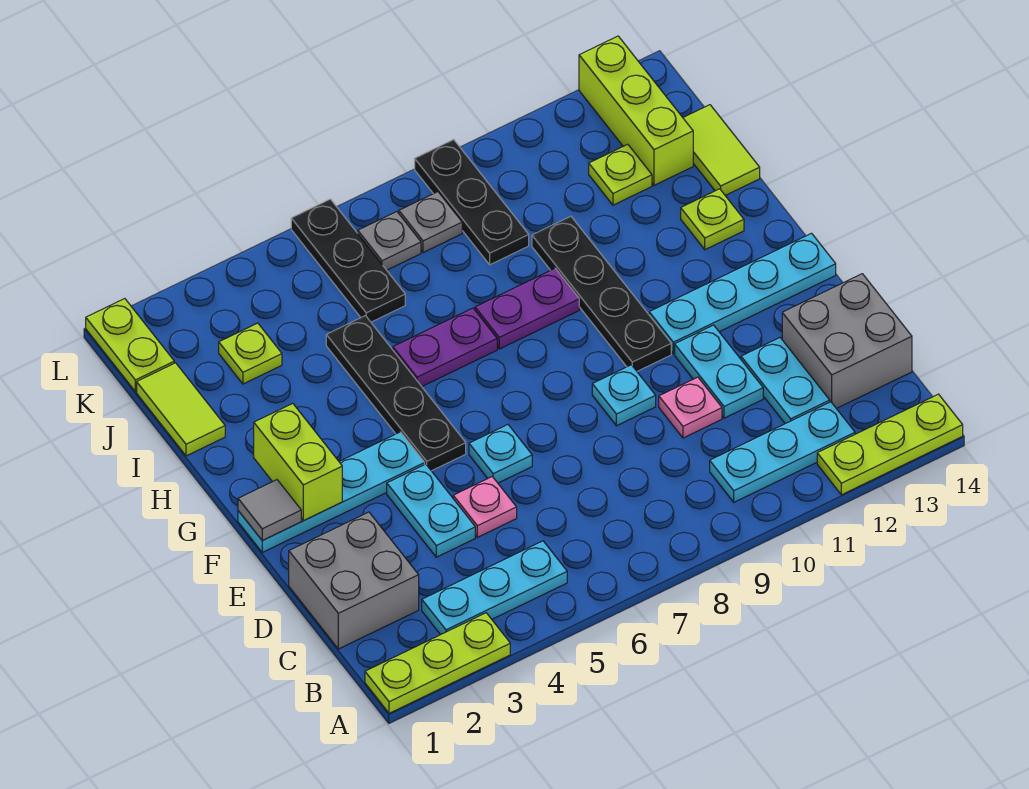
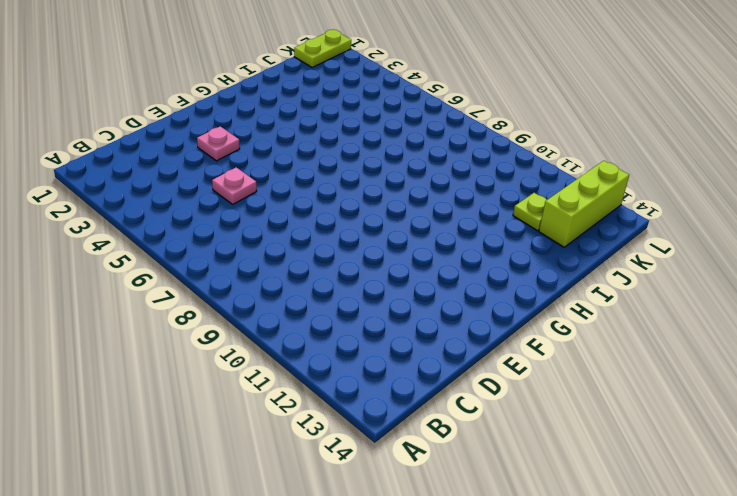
pink 1x1 plate [197,126,240,161] -> pink 1x1 plate moved to [659,377,722,438]
none -> lime 1x3 plate [365,613,510,713]
none -> lime 1x3 plate [817,394,963,495]
none -> cyan 1x3 plate [422,541,567,635]
none -> cyan 1x3 plate [710,402,855,502]

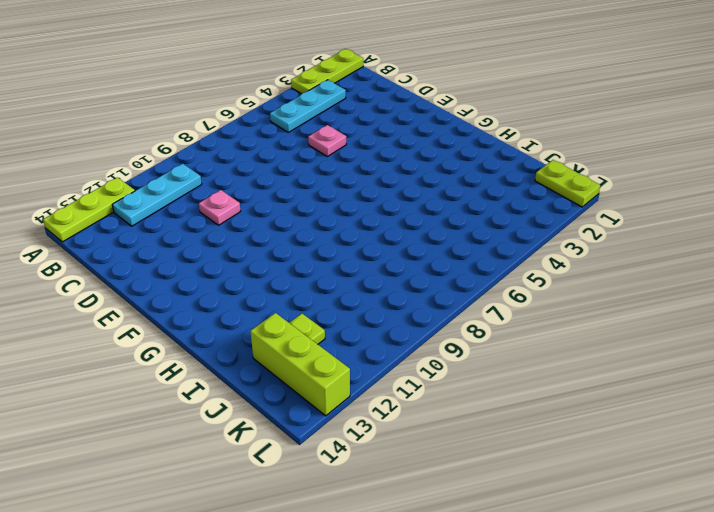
none -> grey 2x2 brick [289,512,419,649]
none -> cyan 1x2 plate [741,338,830,424]
none -> grey 2x2 brick [782,274,912,409]
none -> cyan 1x2 plate [387,464,475,557]

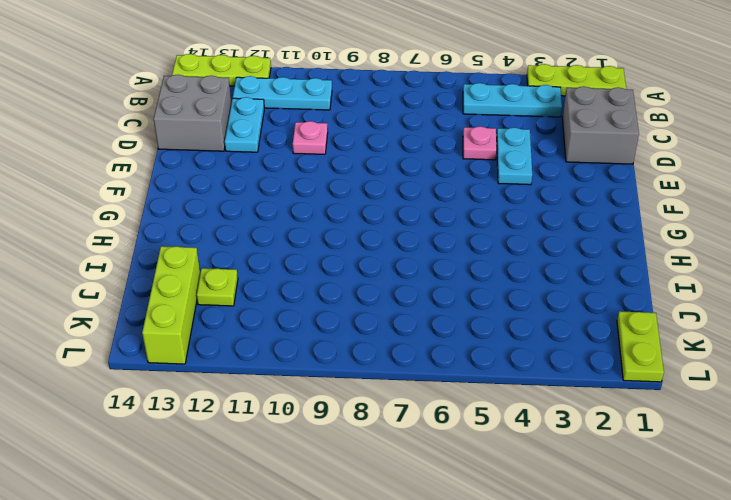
none -> cyan 1x2 plate [675,325,763,418]
none -> cyan 1x1 plate [469,425,532,483]
none -> cyan 1x1 plate [592,365,656,426]
none -> cyan 1x4 plate [238,432,425,552]

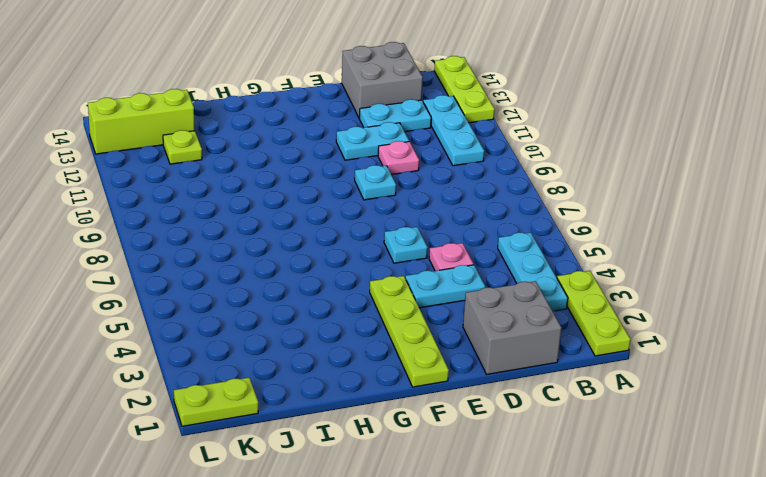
lime 1x4 plate [370,276,449,387] -> cyan 1x4 plate [238,432,425,552]
none -> black 1x4 plate [326,316,466,471]
none -> black 1x4 plate [532,216,671,371]
none -> cyan 1x4 plate [649,233,836,354]
none -> purple 1x2 plate [393,308,497,386]

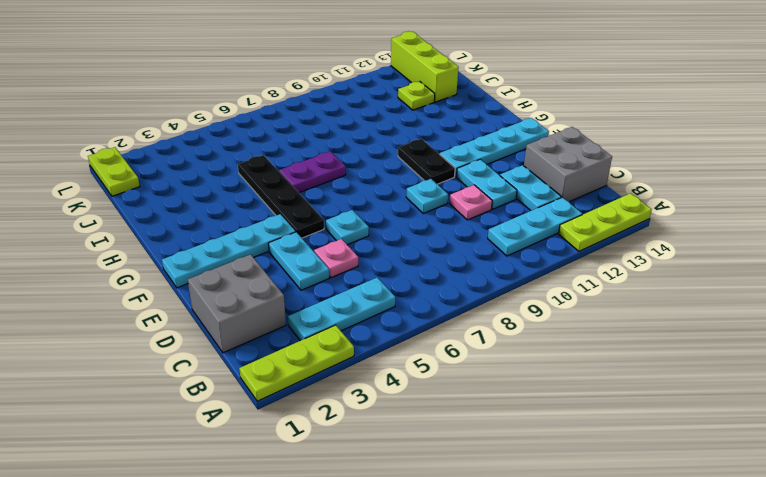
black 1x2 plate [398,139,455,184] -> black 1x4 plate [532,216,671,371]
none -> purple 1x2 plate [475,268,579,349]
none -> lime 1x1 plate [681,189,744,250]
none -> lime 1x2 tile [137,363,225,456]
none -> lime 1x2 tile [683,105,760,195]

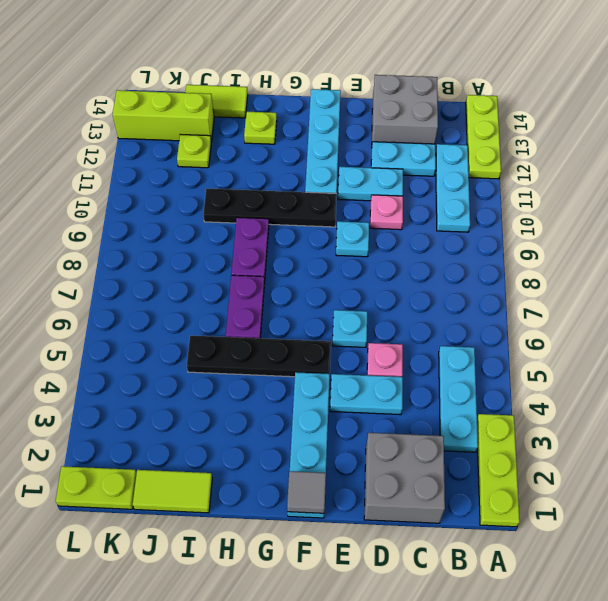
none -> lime 1x1 plate [219,323,282,384]
none -> black 1x3 plate [291,199,405,322]
none -> black 1x3 plate [415,140,529,265]
none -> grey 1x1 plate [358,212,421,270]

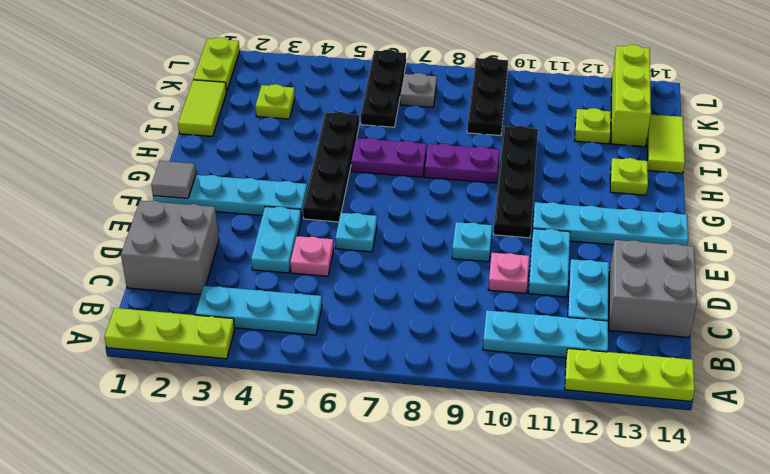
none -> grey 1x1 plate [399,192,462,253]
none -> lime 1x2 brick [254,404,342,521]

